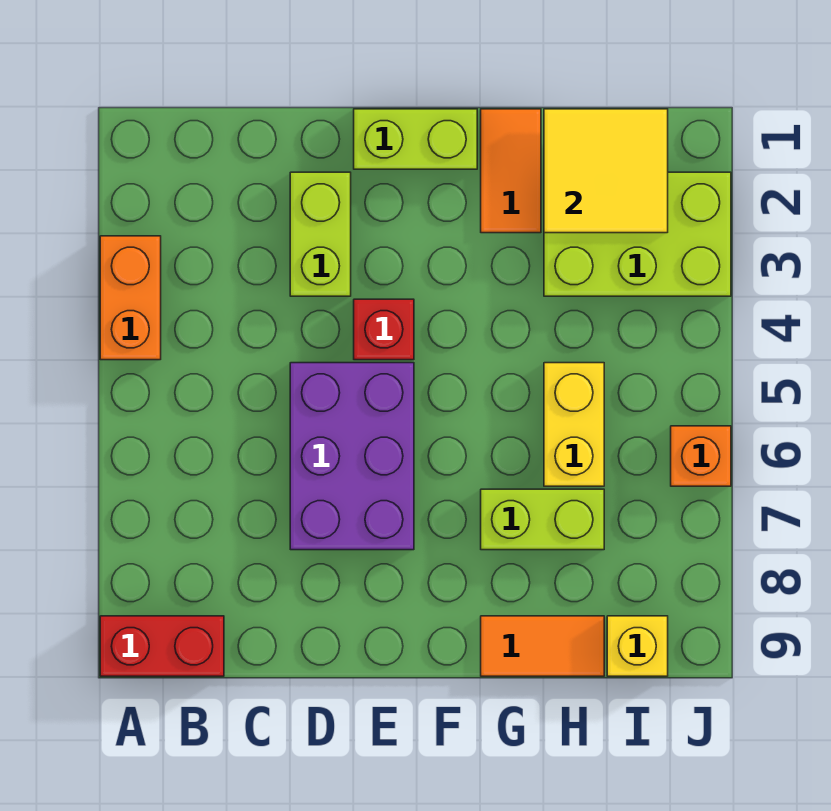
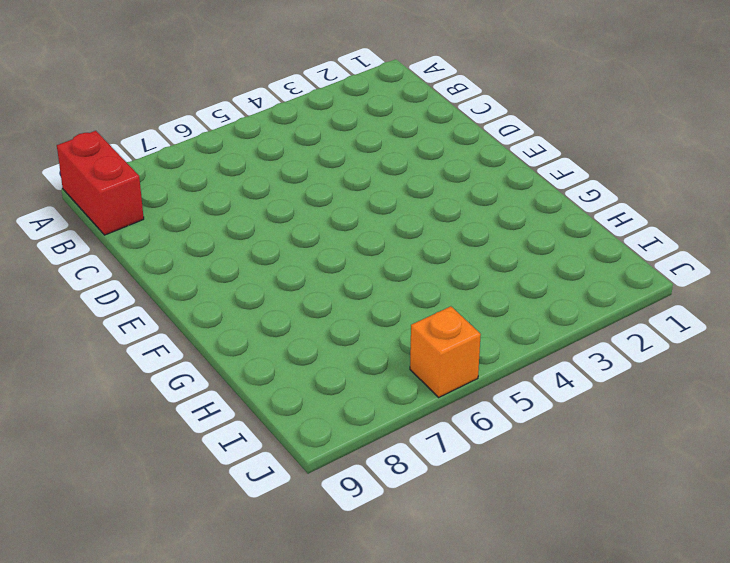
none -> orange 1x2 brick [100,236,161,360]
none -> lime 1x2 brick [290,172,351,296]
none -> purple 2x3 brick [290,363,414,550]

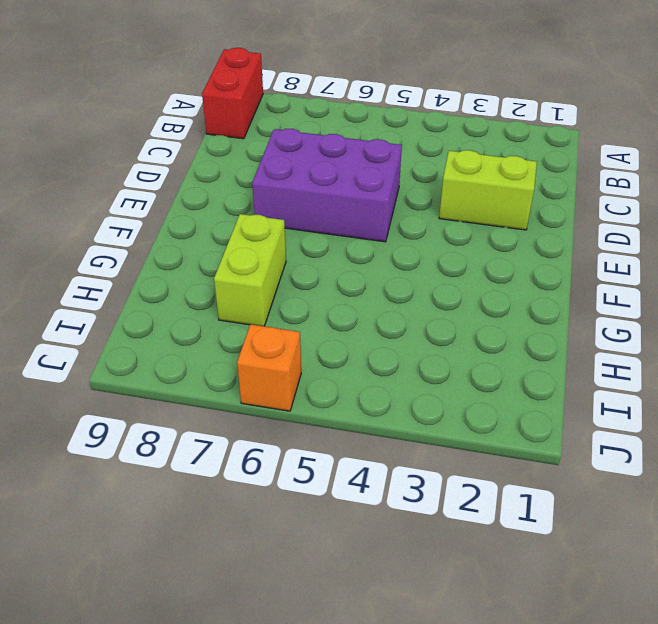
none -> orange 1x2 brick [100,236,161,360]
none -> lime 1x2 brick [354,109,477,169]
none -> red 1x1 brick [354,299,414,360]

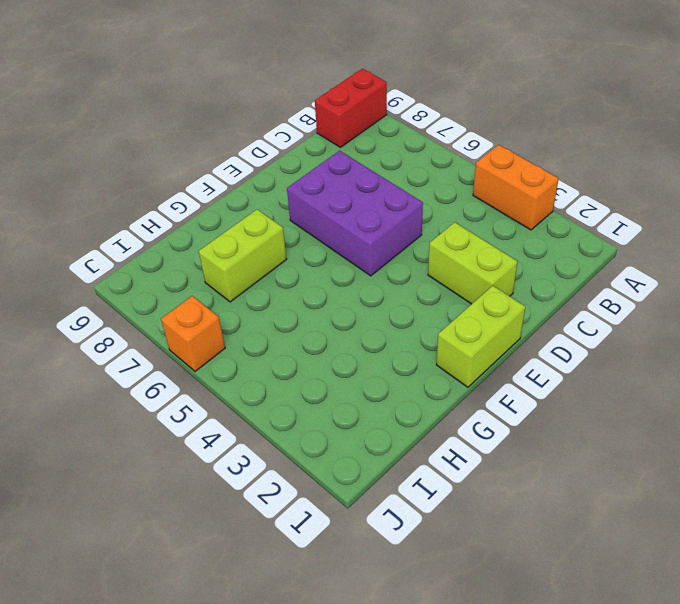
none -> red 1x1 brick [354,299,414,360]
none -> orange 1x2 tile [481,109,541,233]
none -> orange 1x2 tile [481,616,604,676]

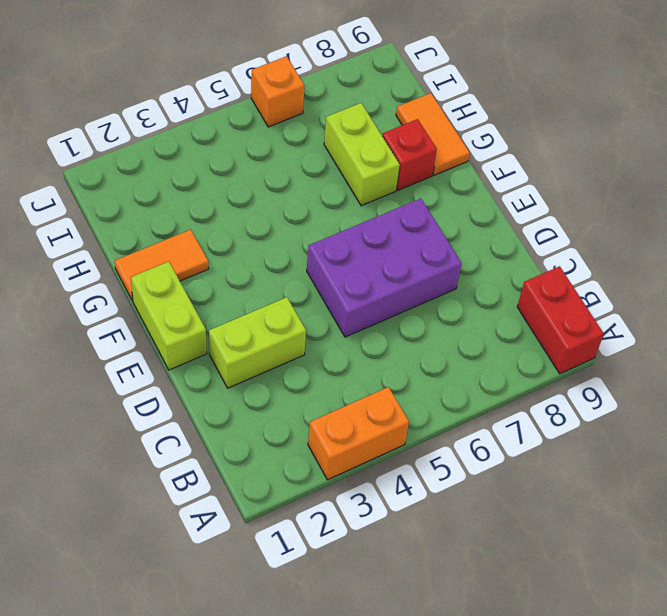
red 1x1 brick [382,119,437,190] -> red 1x1 brick moved to [354,299,414,360]
none -> lime 2x3 brick [544,172,731,296]
none -> yellow 1x2 brick [544,363,604,486]
none -> yellow 1x1 brick [607,616,668,676]

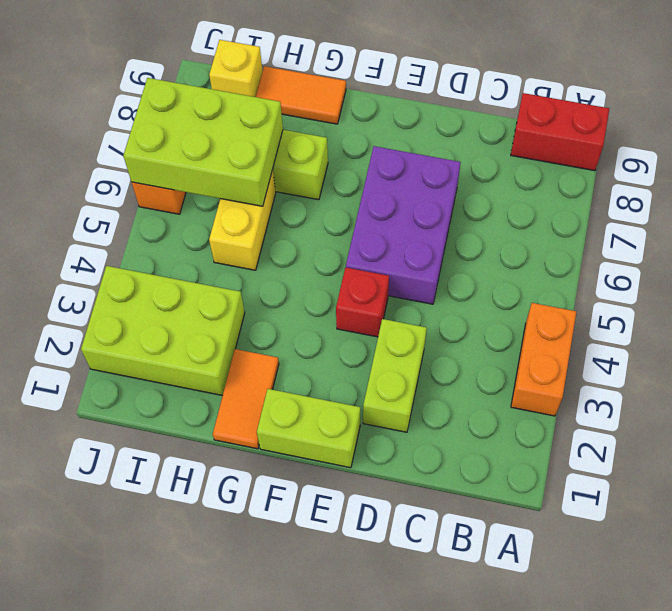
lime 2x3 brick [123,78,283,206] -> none
none -> yellow 2x2 tile [544,109,668,233]

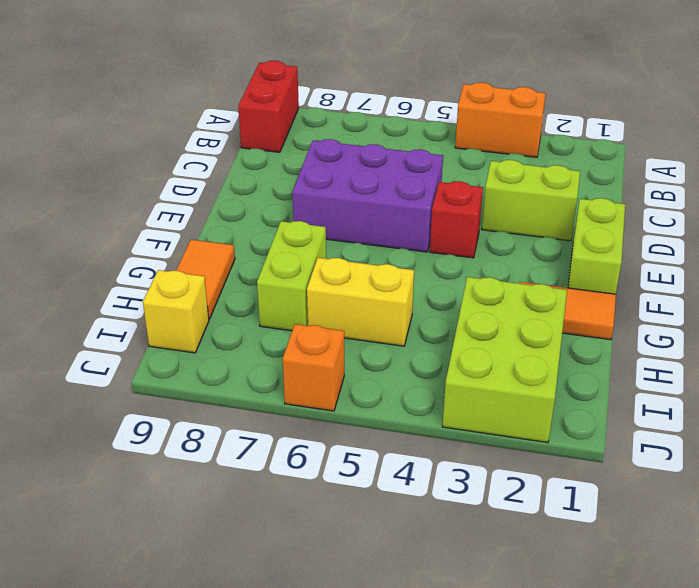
none -> yellow 2x2 tile [544,109,668,233]

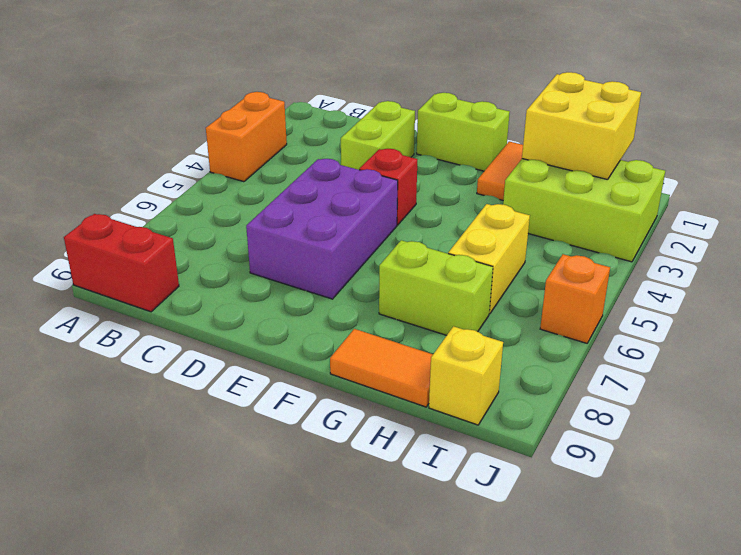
yellow 2x2 brick [522,72,641,180] -> yellow 2x2 tile [544,109,668,233]

